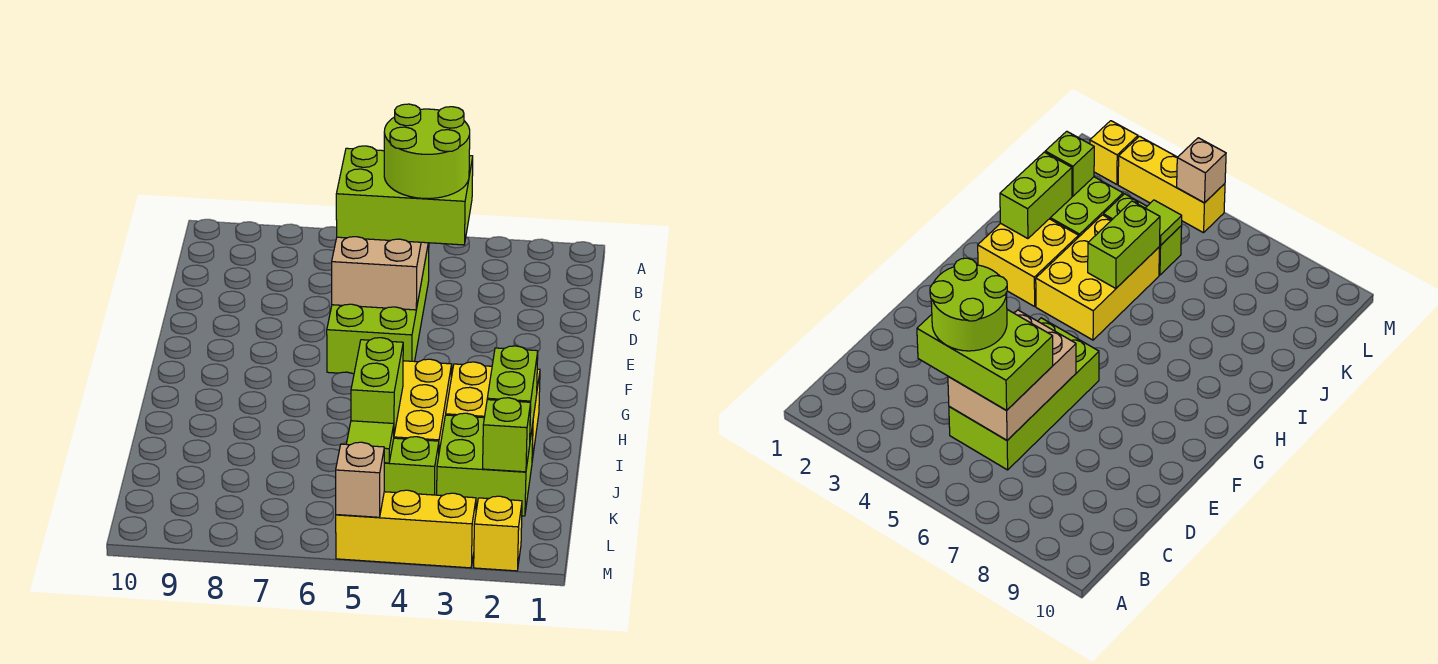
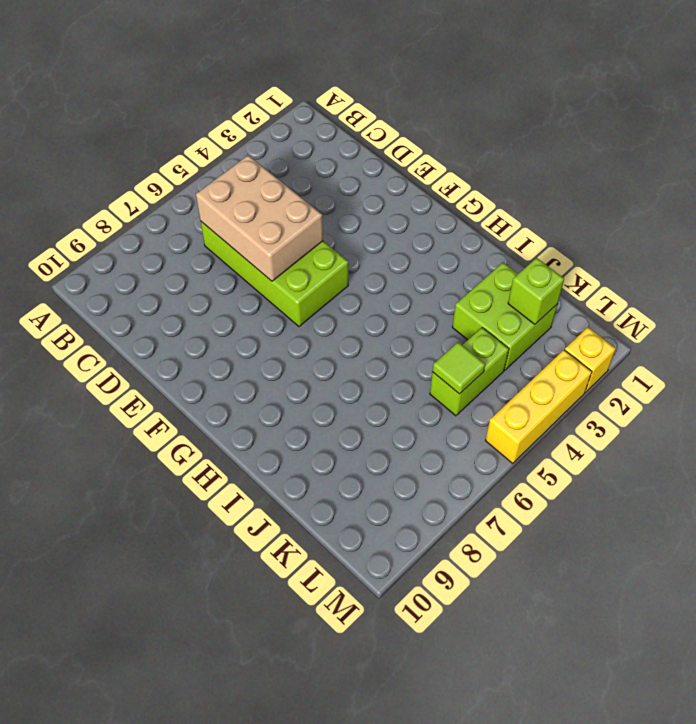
none -> yellow 2x2 brick [446,362,540,460]
none -> yellow 2x3 brick [394,359,452,451]
none -> lime 1x2 brick [487,346,538,439]

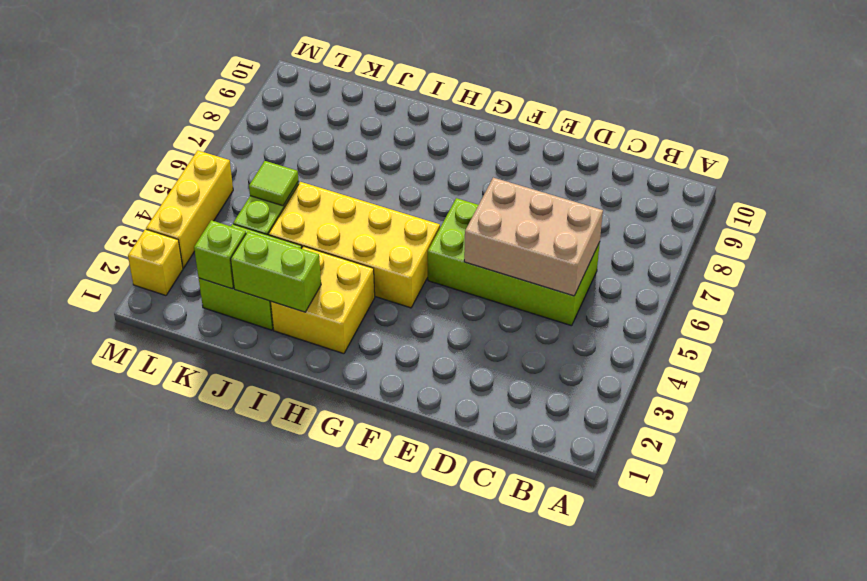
yellow 2x4 brick [269,182,440,308] -> yellow 2x3 brick [394,359,452,451]
none -> lime 1x2 brick [351,338,403,434]
none -> tan 1x1 brick [336,442,384,517]
none -> lime 2x3 brick [336,146,473,245]

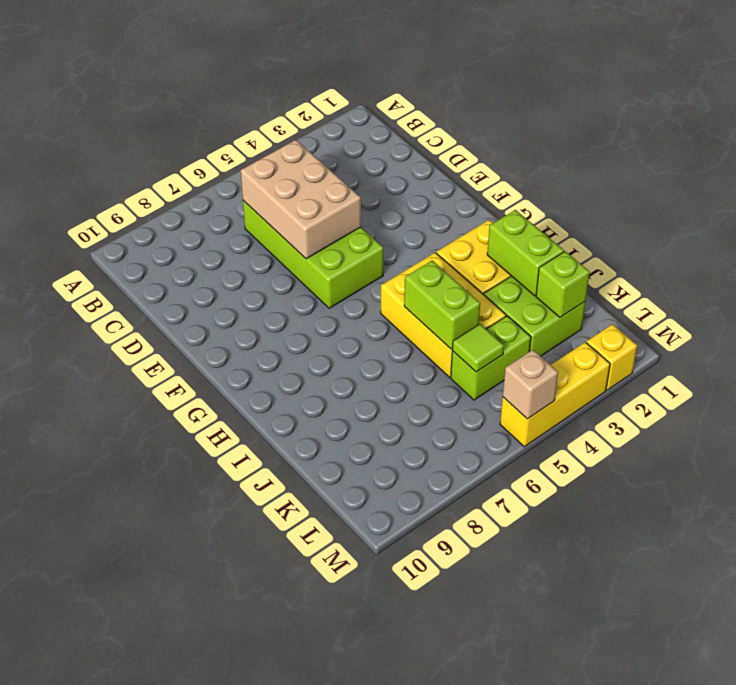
none -> lime 2x3 brick [336,146,473,245]
none -> lime 2x2 round brick [384,104,470,199]

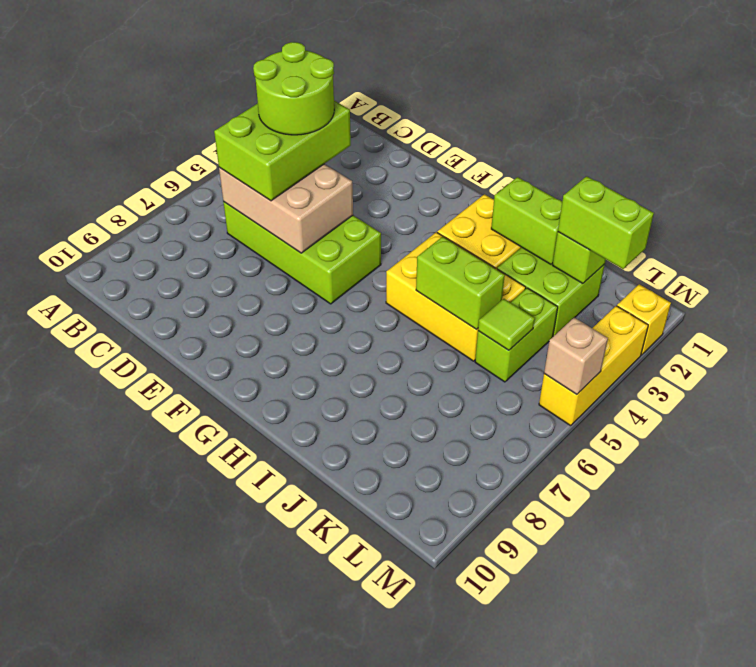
lime 1x2 brick [558,176,654,269] -> none

